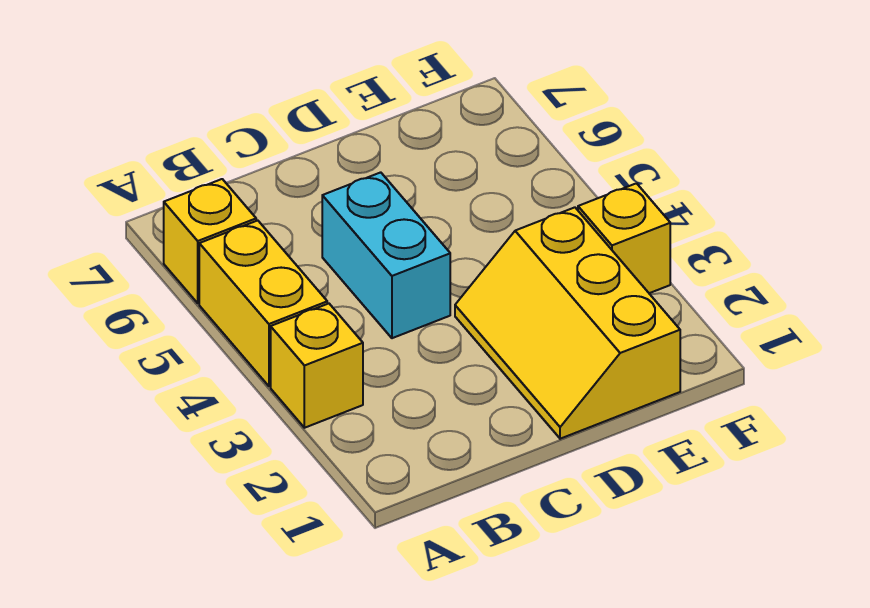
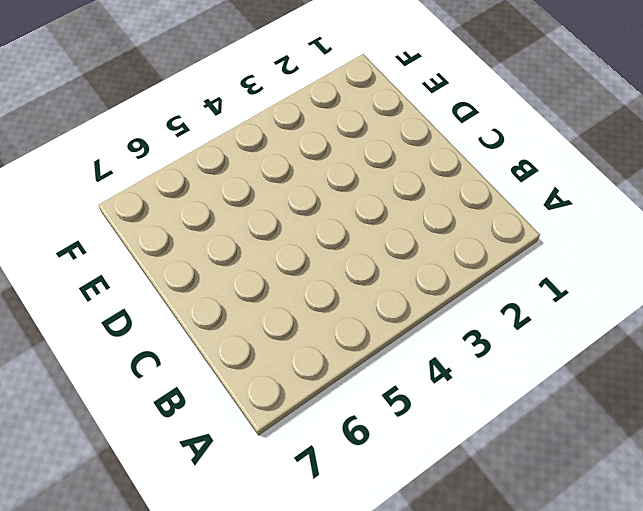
none -> yellow 1x1 brick [271,304,363,428]
none -> yellow 1x2 brick [199,220,327,386]

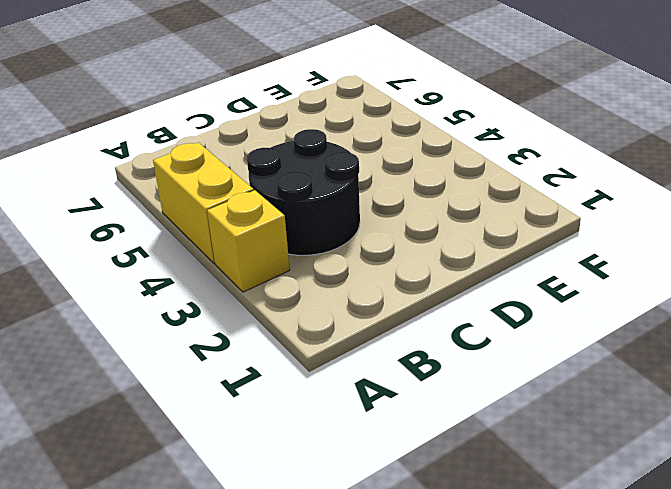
black 2x2 round brick [247,129,360,255] -> cyan 1x2 brick [322,172,450,338]
none -> yellow 1x1 brick [164,179,256,303]
none -> yellow 2x3 slope [455,207,680,439]

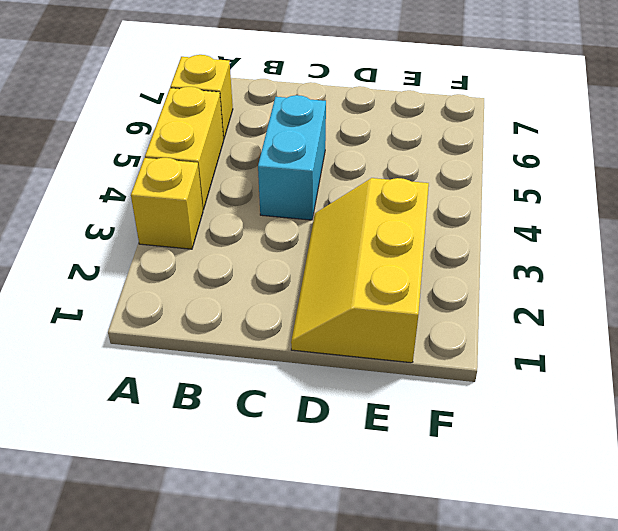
none -> yellow 1x1 brick [578,183,670,293]

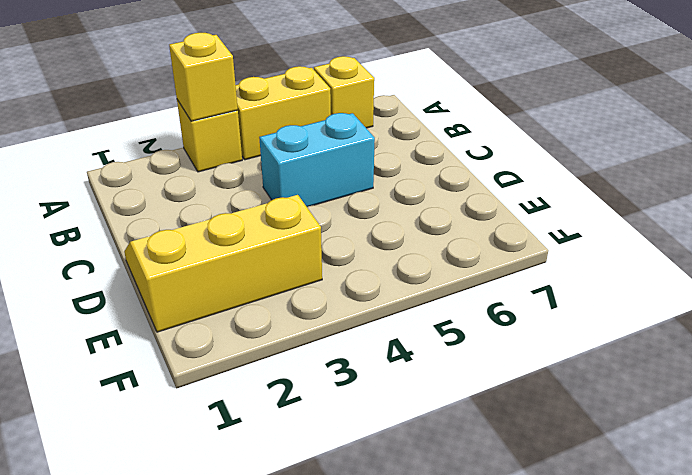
yellow 1x1 brick [169,33,238,121] -> yellow 1x1 brick moved to [578,183,670,293]

